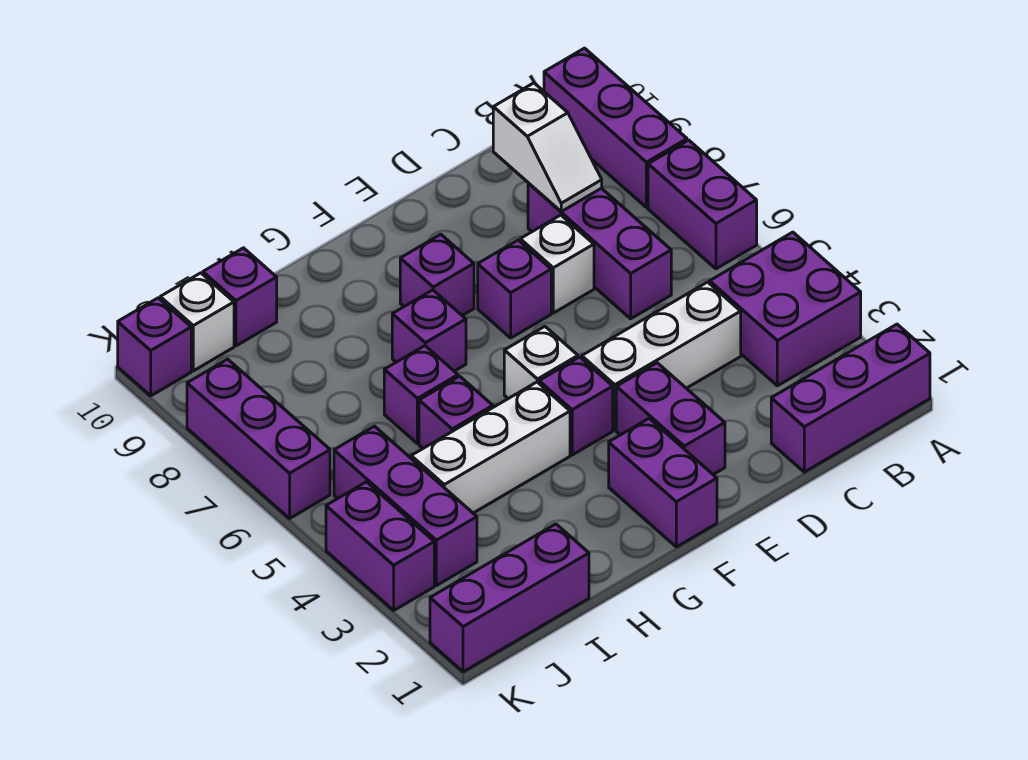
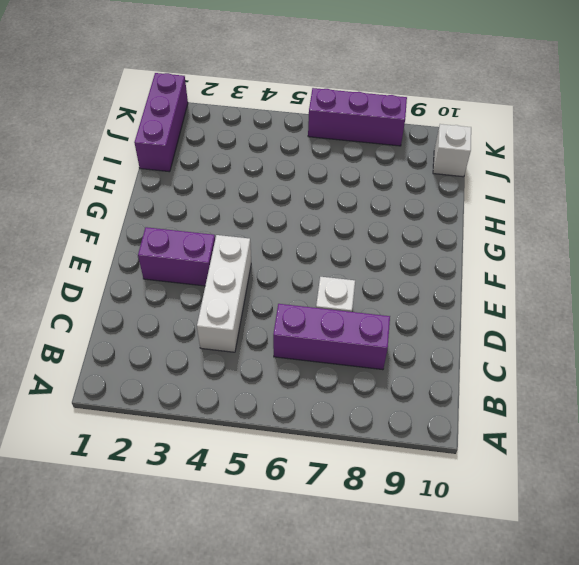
none -> purple 1x3 brick [771,324,930,472]
none -> purple 2x2 brick [710,232,861,386]
none -> purple 1x2 brick [648,140,757,269]

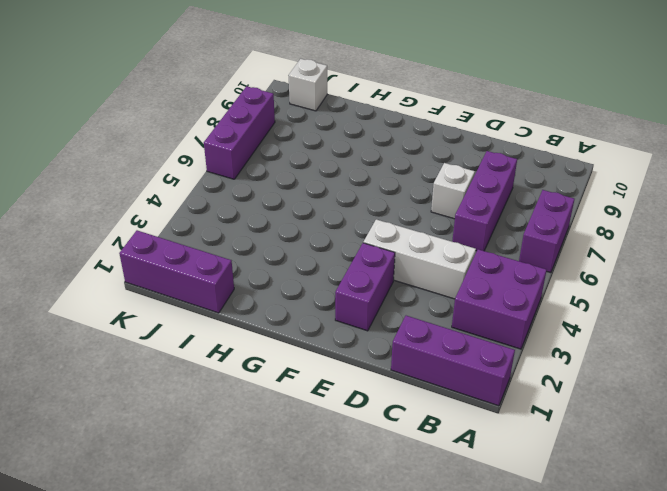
none -> purple 1x3 brick [544,48,687,208]
none -> purple 1x1 brick [478,240,551,338]
none -> purple 1x2 brick [609,419,717,547]

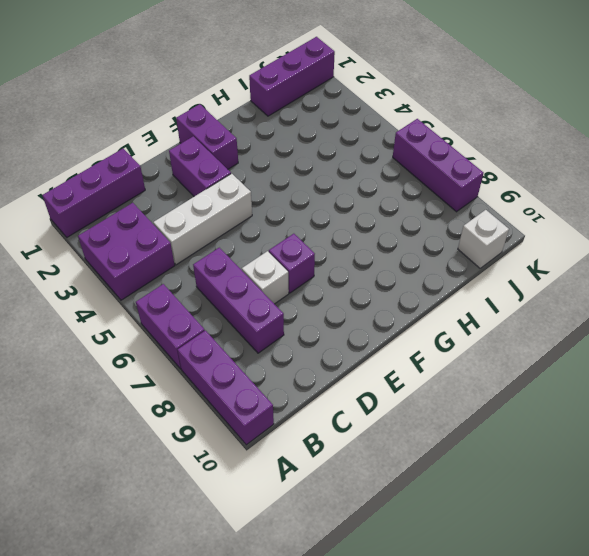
none -> purple 1x1 brick [539,357,613,455]
none -> white 1x1 brick [504,327,578,399]
none -> purple 1x1 brick [400,234,474,315]

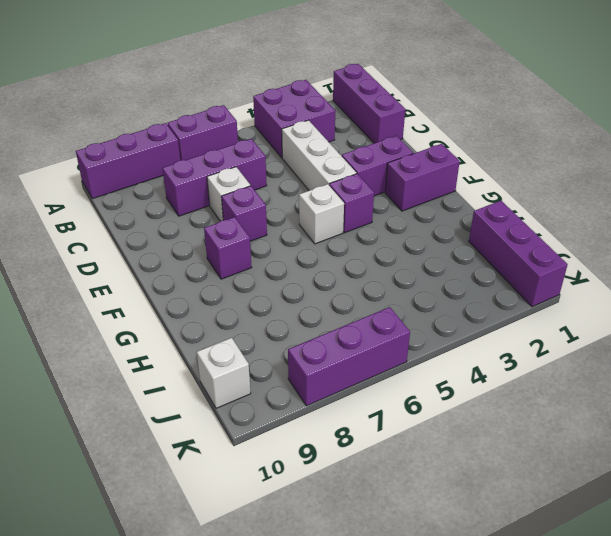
none -> white 1x3 brick [411,382,570,513]
none -> purple 1x1 brick [392,290,466,371]
none -> purple 1x1 brick [419,376,493,448]

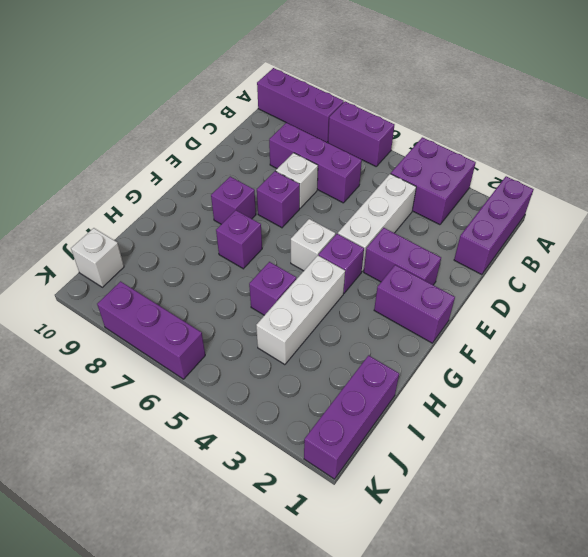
none -> purple 1x1 brick [384,346,458,444]
none -> purple 1x1 brick [203,248,277,346]
none -> purple 1x3 brick [334,426,477,585]

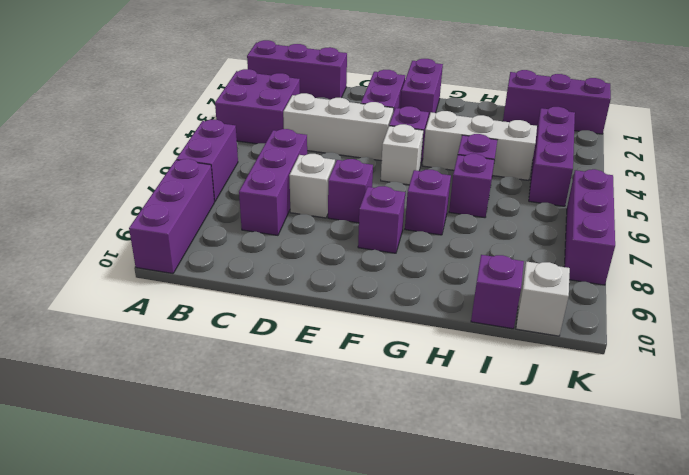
none -> purple 1x2 brick [326,482,434,610]
none -> purple 1x1 brick [118,298,191,396]
none -> white 1x2 slope [493,83,602,211]

